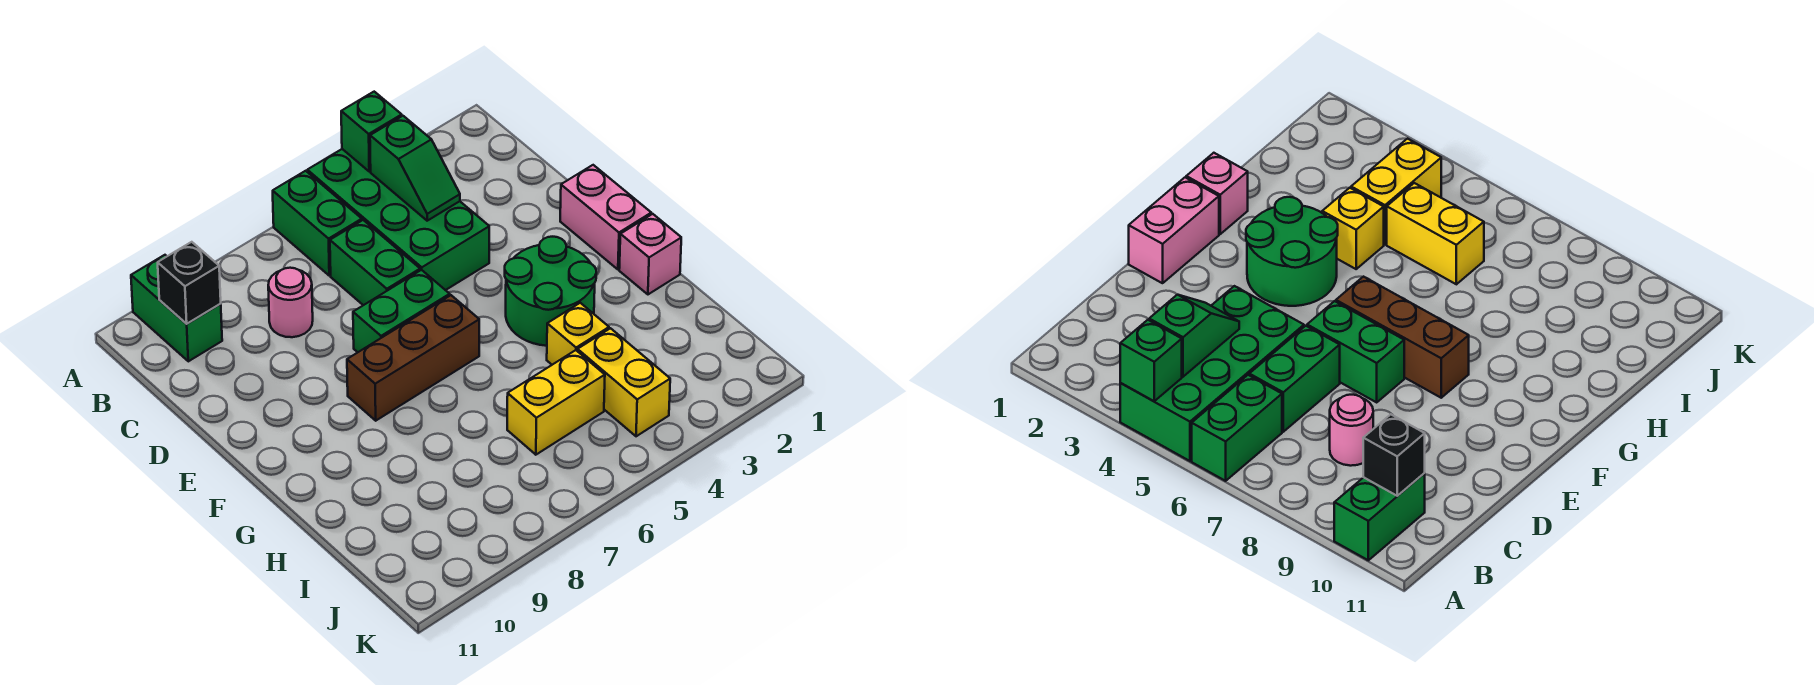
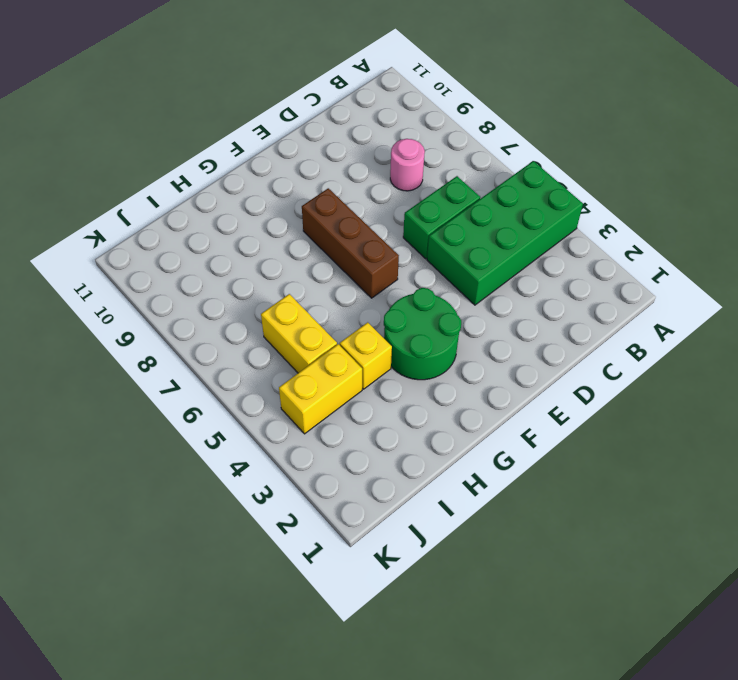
none -> green 1x2 brick [273,171,362,276]
none -> green 1x2 brick [131,255,222,361]
none -> pink 1x2 brick [560,165,651,270]

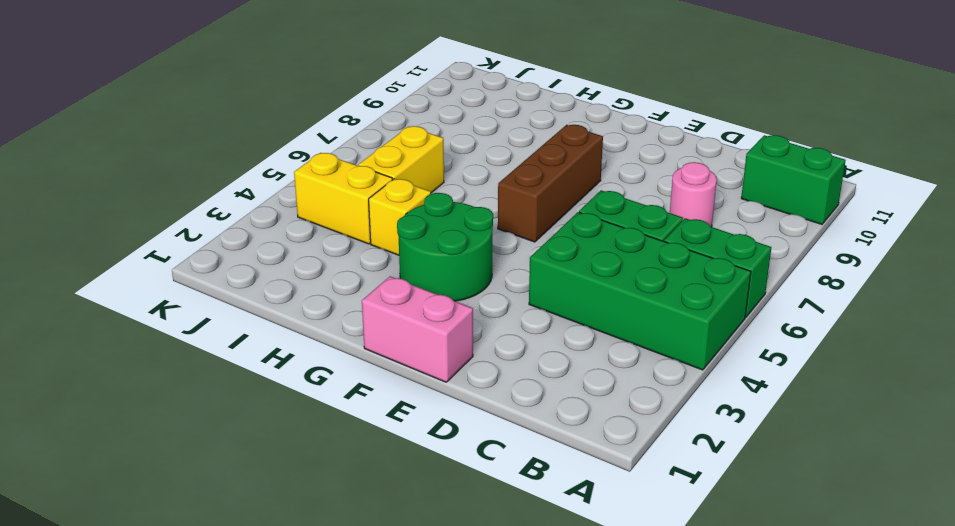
none -> green 1x2 brick [353,270,450,352]
none -> pink 1x1 brick [619,214,681,294]
none -> green 1x1 brick [341,92,402,171]

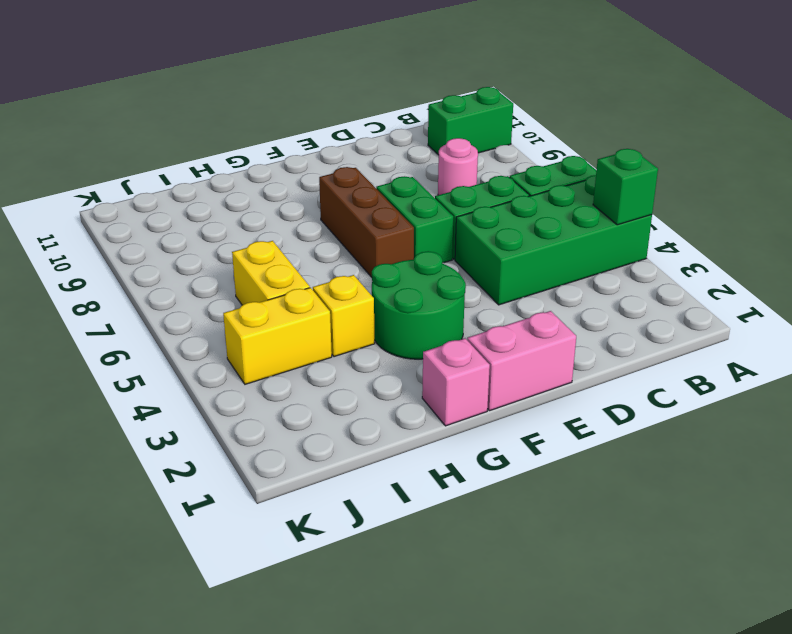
none -> green 1x2 slope [370,116,460,221]
none -> black 1x1 brick [158,242,221,324]

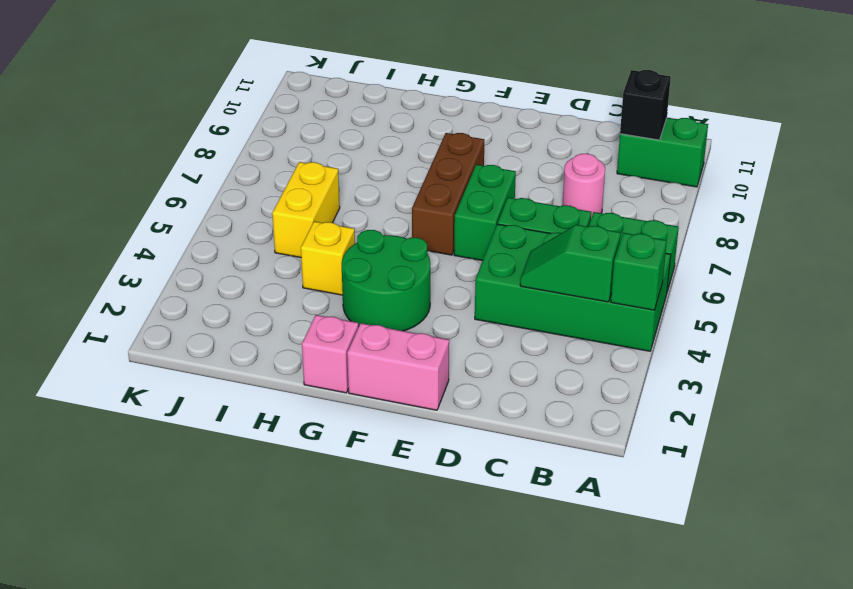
none -> yellow 1x2 brick [578,328,670,436]

